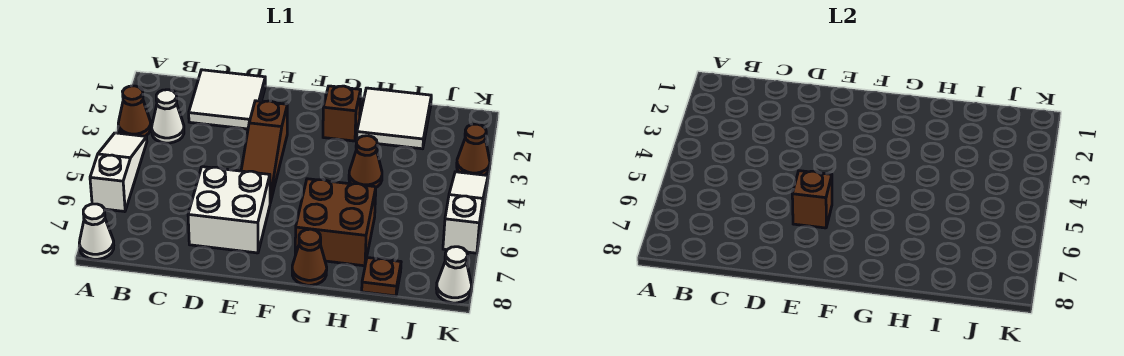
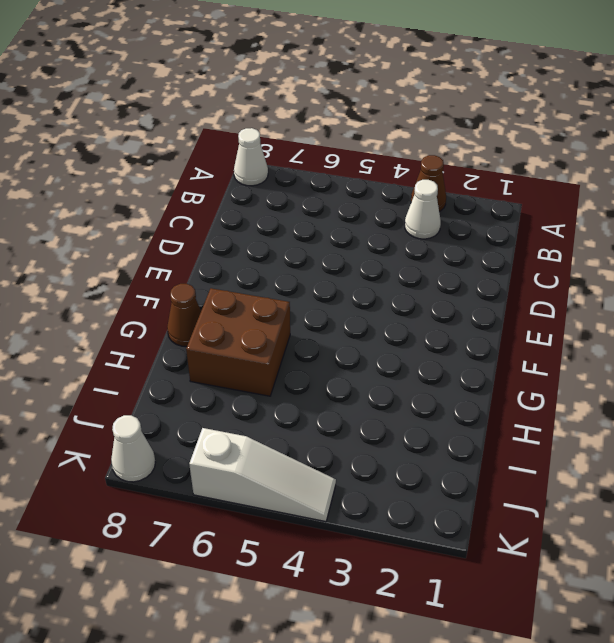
none -> white 1x3 slope [90,133,147,212]
none -> white 2x2 tile [189,70,265,129]
none -> white 2x2 brick [188,167,270,253]

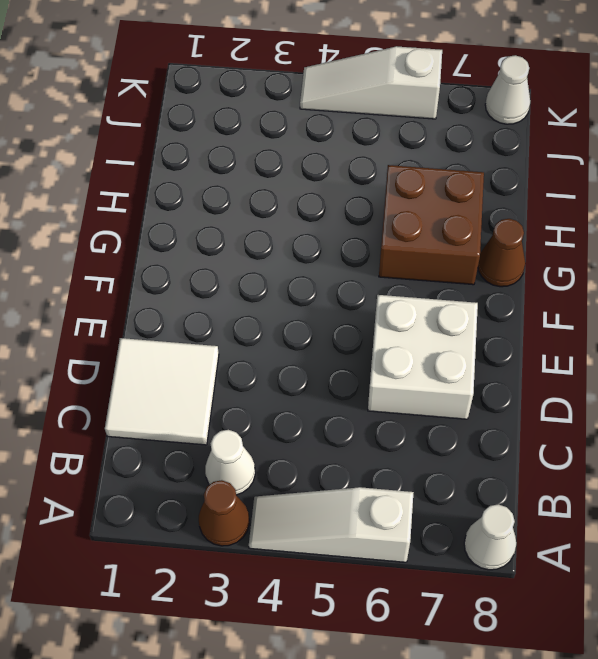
none -> brown 1x3 slope [241,101,287,203]
none -> brown 1x1 brick [323,86,361,141]
none -> white 2x2 tile [357,88,431,149]

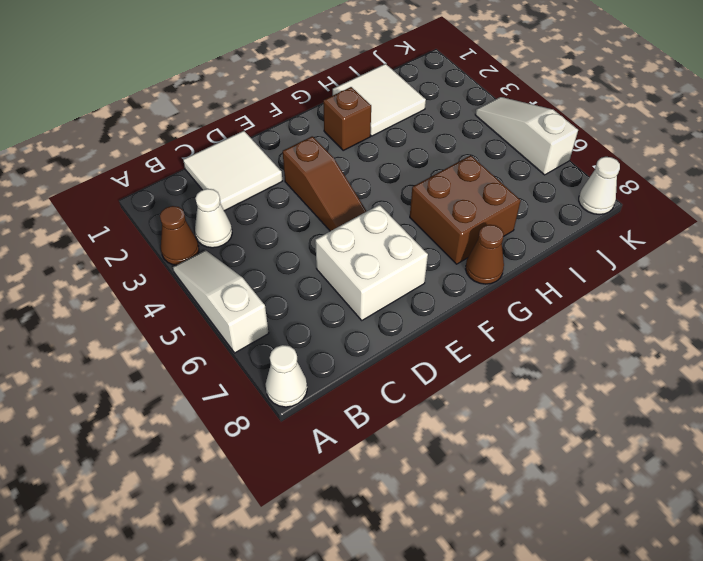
none -> brown 1x1 cone [349,136,382,187]
none -> brown 1x1 plate [362,258,401,296]
none -> brown 1x1 cone [457,124,490,175]

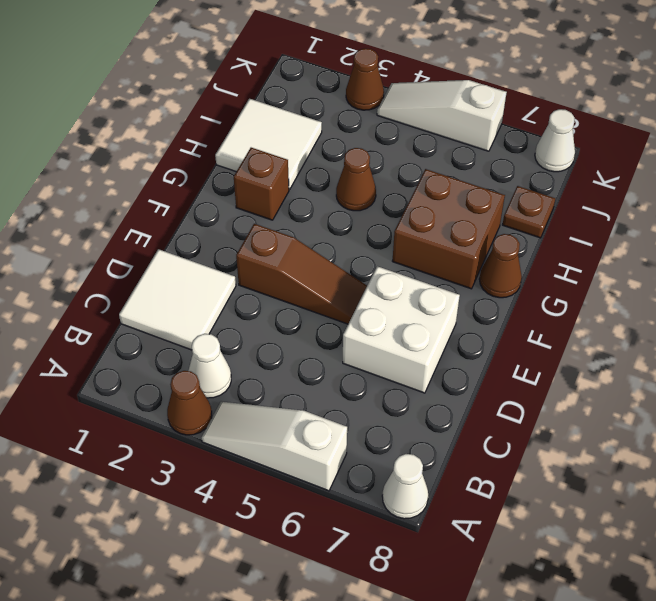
none -> brown 1x1 brick [792,171,832,228]

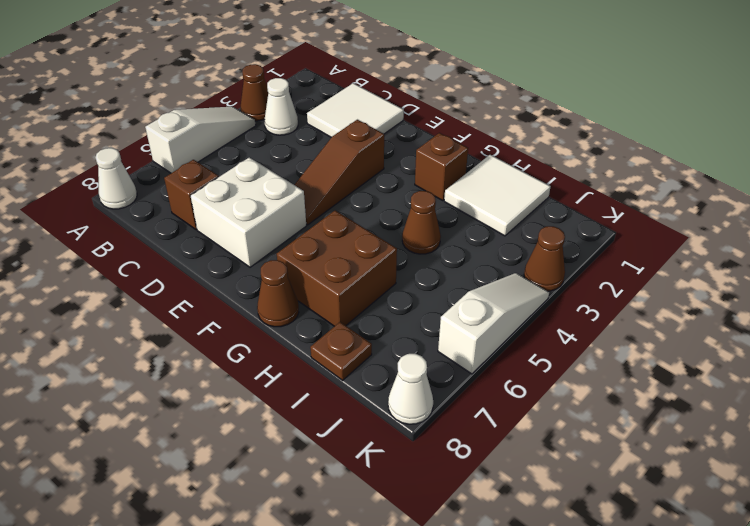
brown 1x1 brick [164,160,219,230] -> brown 1x1 brick moved to [792,171,832,228]

